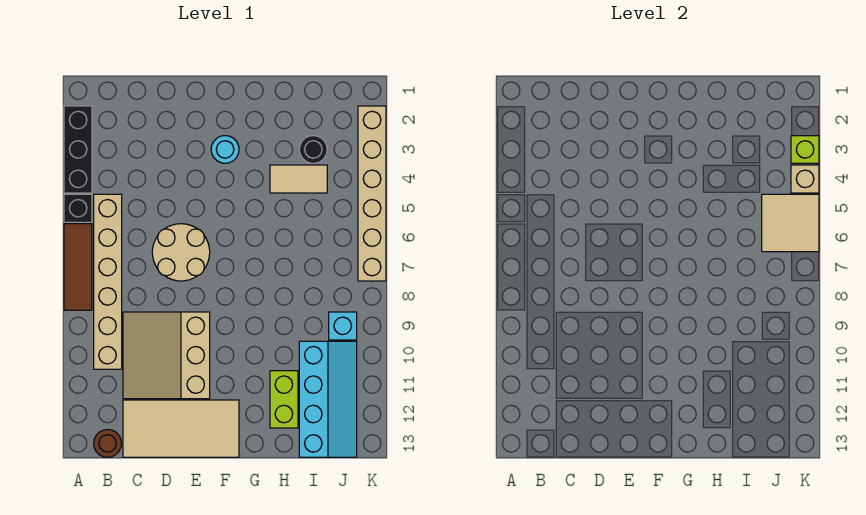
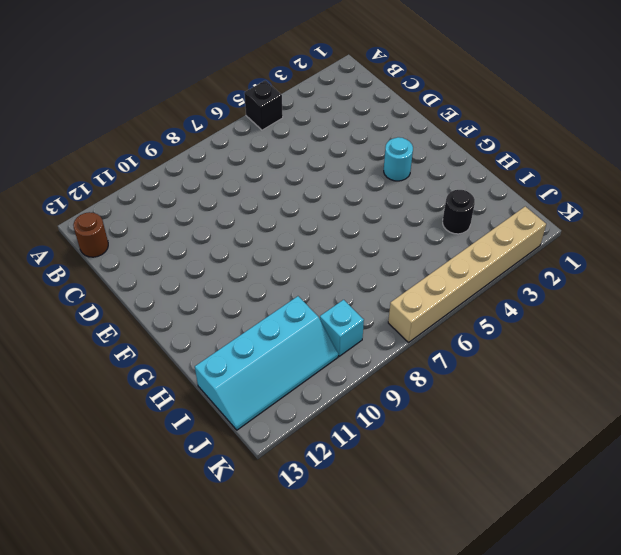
none -> black 1x3 brick [64,106,92,193]
none -> brown 1x3 tile [64,224,92,310]
none -> tan 1x6 brick [94,194,122,369]

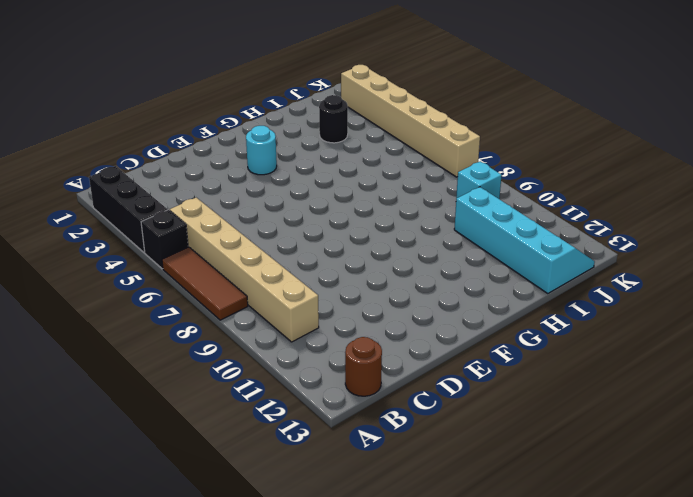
none -> tan 3x3 slope [123,312,210,399]
none -> tan 2x4 tile [123,400,239,457]
none -> tan 2x2 round brick [152,224,210,281]

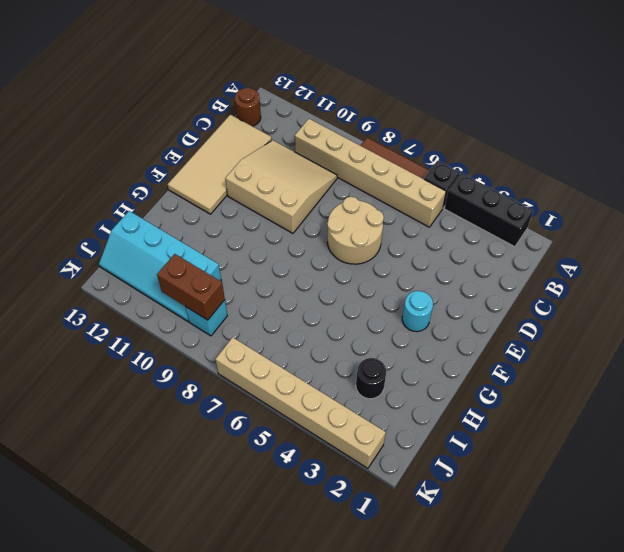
brown 1x2 brick [157,254,225,320] -> none
none -> tan 1x2 tile [270,165,327,193]
none -> lime 1x2 brick [270,371,298,428]
none -> tan 2x2 tile [762,194,819,252]

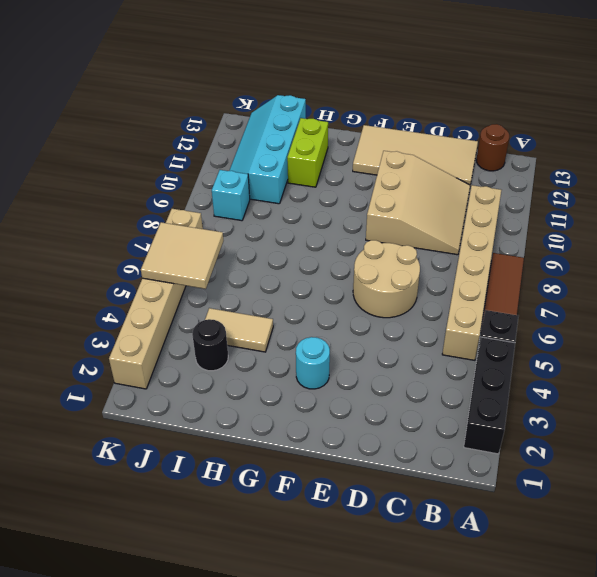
none -> lime 1x1 brick [791,136,819,163]
none -> tan 1x1 brick [791,165,819,193]

